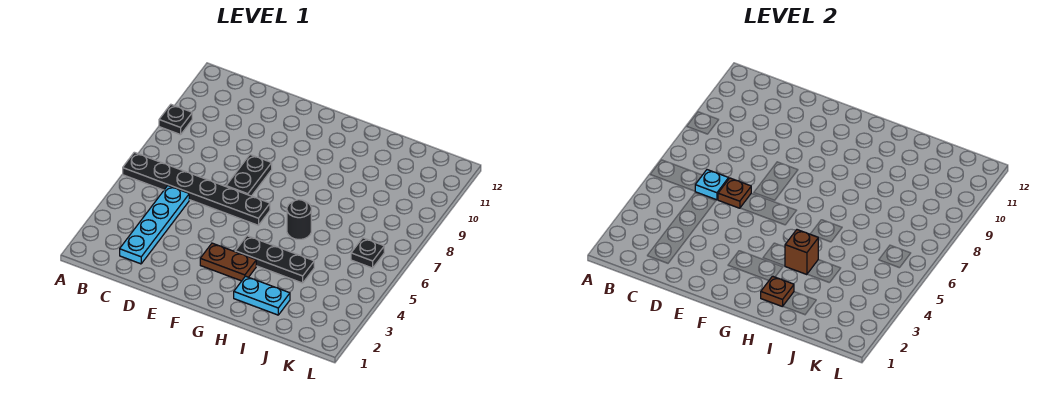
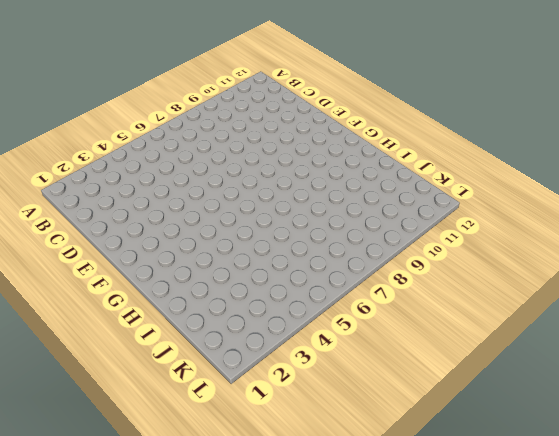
none -> black 1x6 plate [123,152,270,225]
none -> black 1x1 plate [159,105,192,135]
none -> cyan 1x4 plate [120,186,189,264]

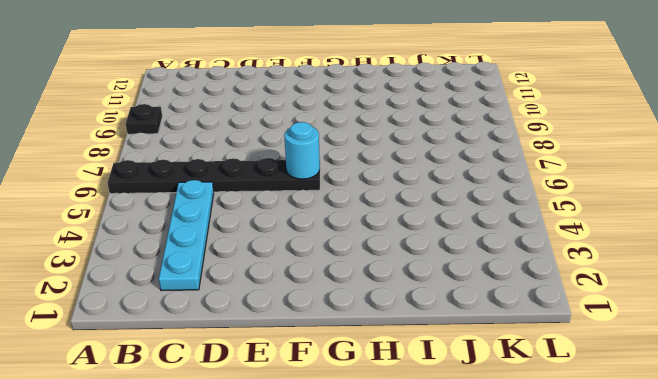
cyan 1x1 round brick [284,122,320,179] -> none
none -> black 1x2 plate [226,155,272,196]
none -> brown 1x2 plate [200,243,256,281]
none -> black 1x3 plate [235,236,314,283]

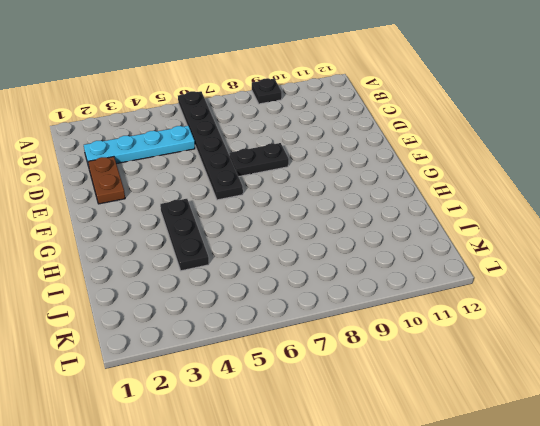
brown 1x2 plate [88,157,125,204] -> brown 1x2 plate moved to [200,243,256,281]
none -> cyan 1x2 plate [234,276,290,315]
none -> black 1x1 round brick [287,200,311,239]
none -> black 1x1 plate [351,238,384,268]

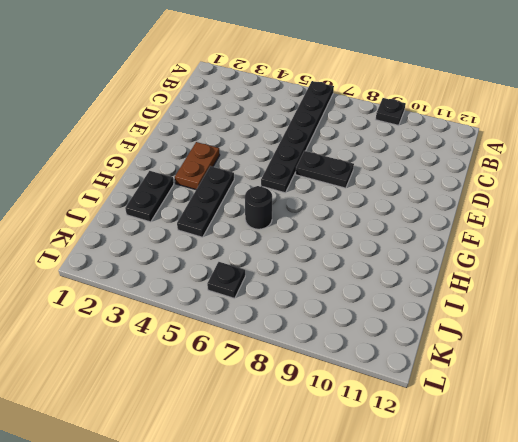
black 1x2 plate [125,171,174,222] -> cyan 1x2 plate [234,276,290,315]
none -> cyan 1x4 plate [120,186,189,264]
none -> cyan 1x1 plate [695,170,729,200]
none -> brown 1x1 plate [718,178,751,208]

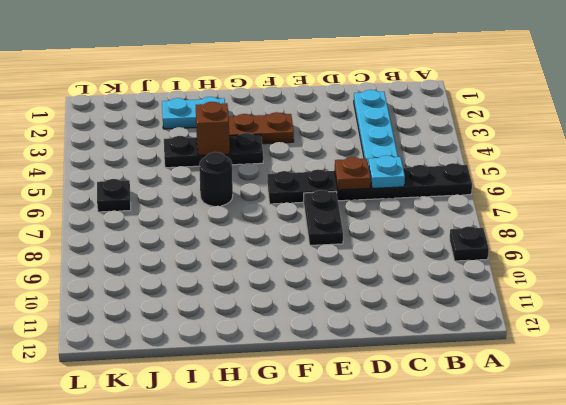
none -> brown 1x1 plate [761,276,794,307]

